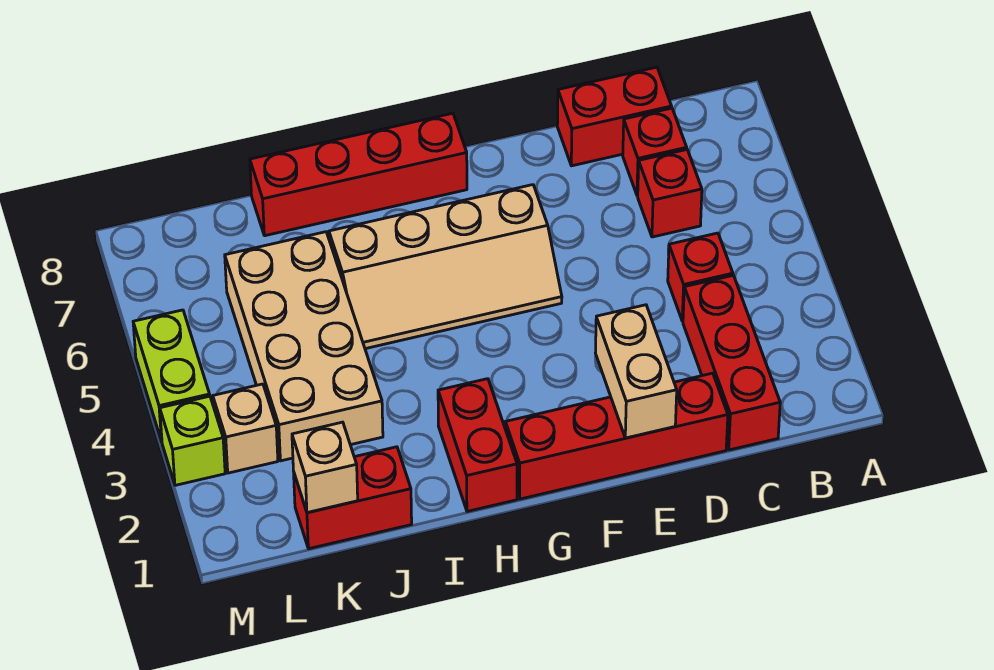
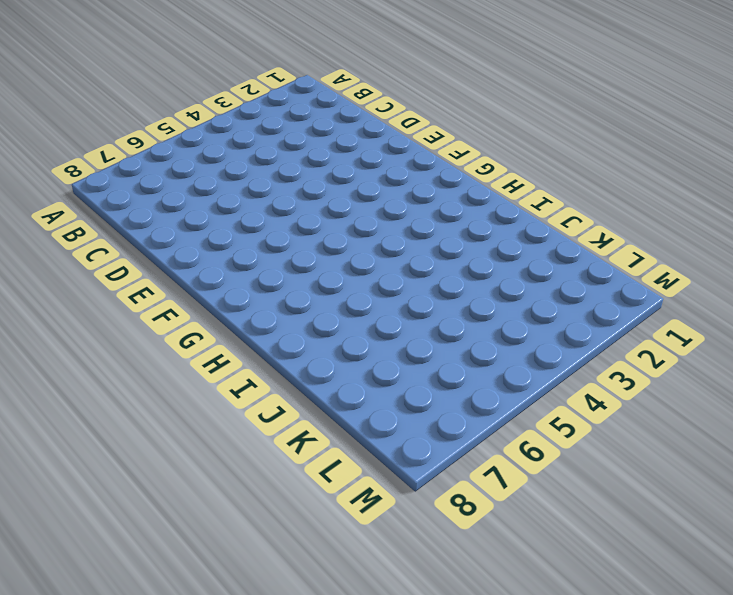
none -> red 1x3 brick [683,275,780,450]
none -> red 1x1 brick [668,233,733,321]
none -> red 1x1 brick [638,150,702,237]

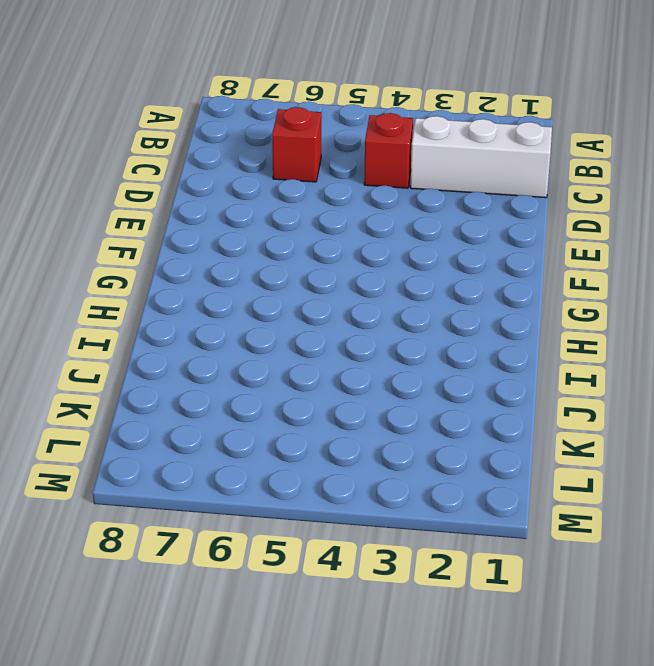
white 1x3 brick [410,116,552,198] -> red 1x3 brick [683,275,780,450]
none -> red 1x1 brick [623,108,687,196]
none -> red 1x2 brick [557,67,672,166]
none -> red 1x4 brick [505,373,728,499]

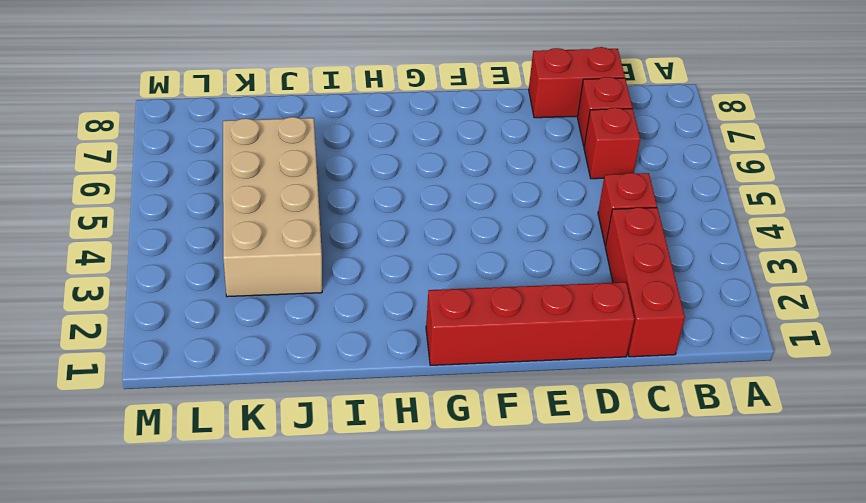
none -> tan 2x4 slope [329,185,562,349]
none -> red 1x4 brick [250,113,467,236]
none -> red 1x2 brick [438,379,517,511]

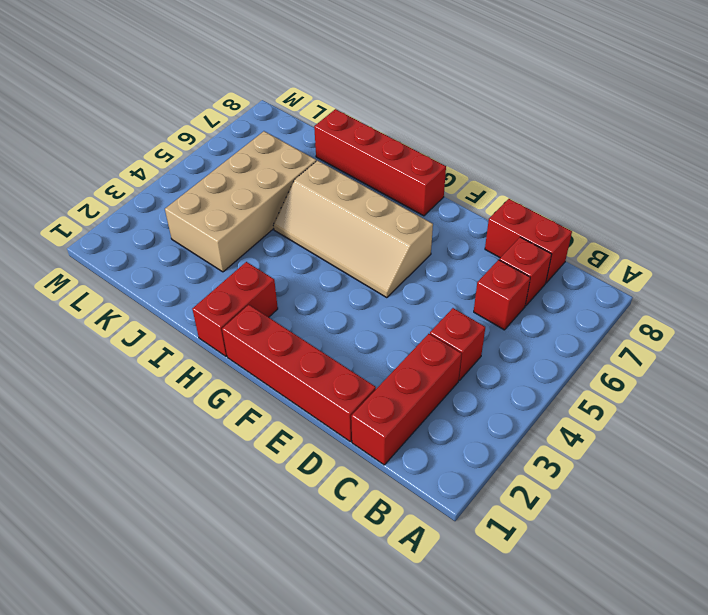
none -> red 1x2 brick [294,447,412,549]
none -> tan 1x1 brick [213,384,278,473]
none -> lime 1x1 brick [160,396,225,485]

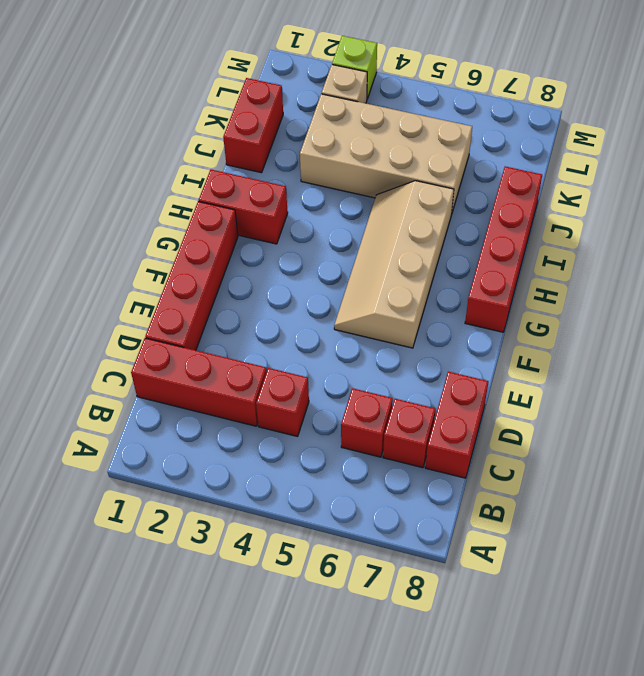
none -> lime 1x2 brick [133,310,210,441]
none -> tan 1x2 brick [596,305,677,438]
none -> tan 1x1 brick [292,422,358,513]

